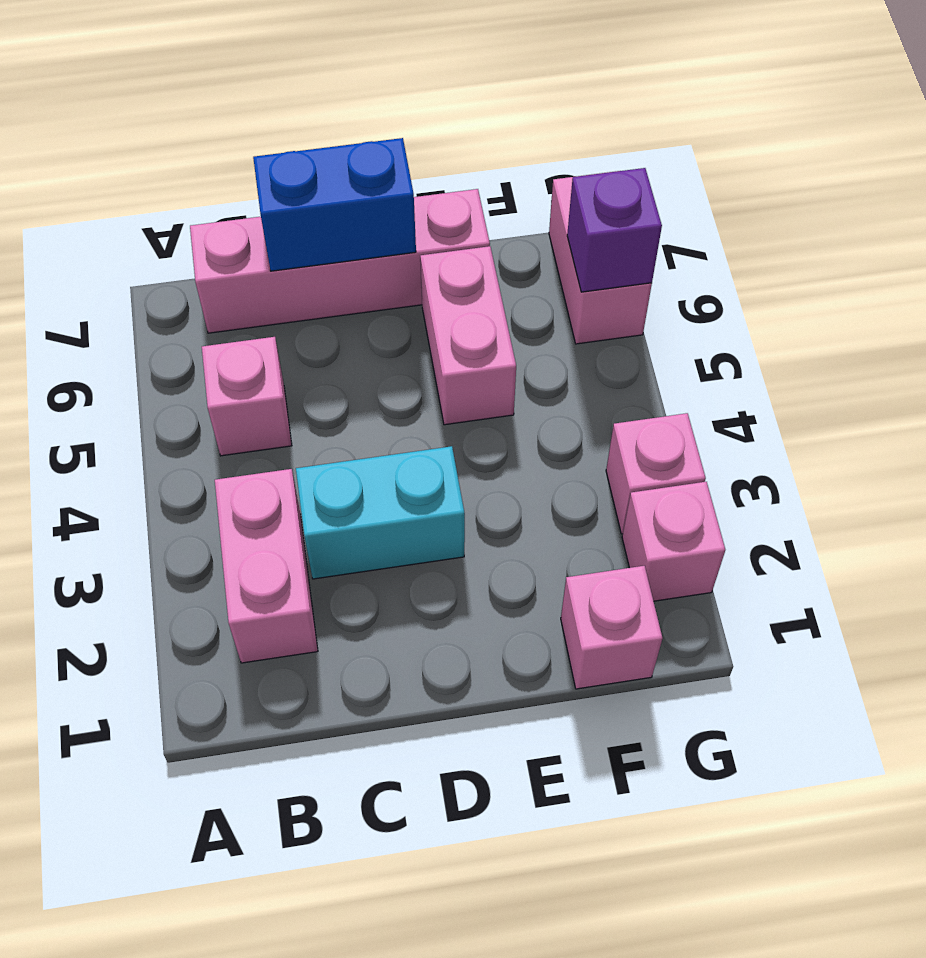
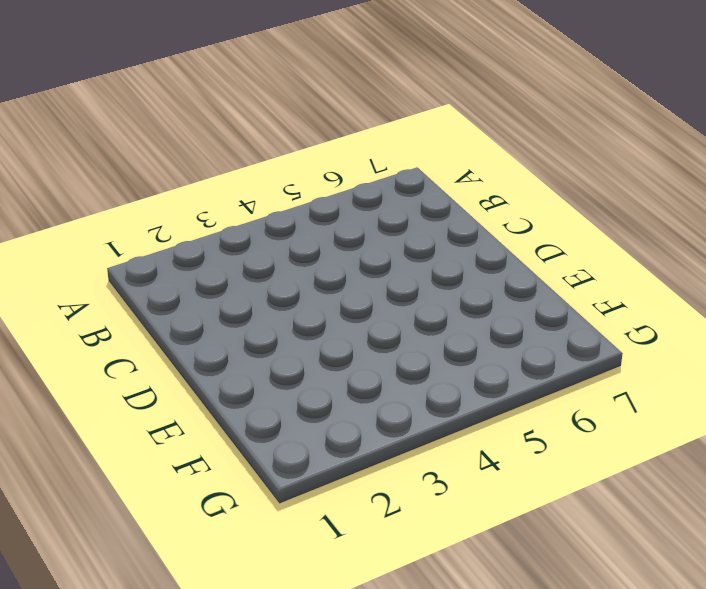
none -> pink 1x2 brick [215,469,318,663]
none -> pink 1x1 brick [202,337,292,456]

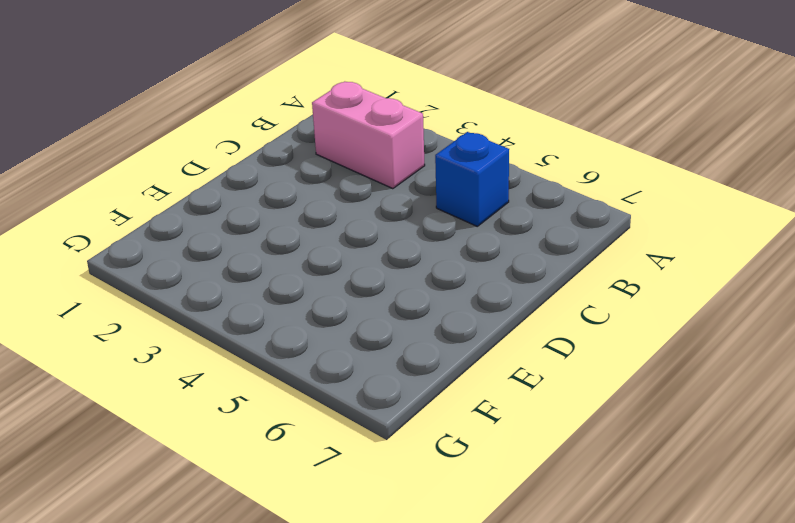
blue 1x1 brick [435,132,509,226] -> pink 1x1 brick [202,337,292,456]
none -> pink 1x4 brick [190,189,490,333]
none -> cyan 1x2 brick [296,446,465,579]

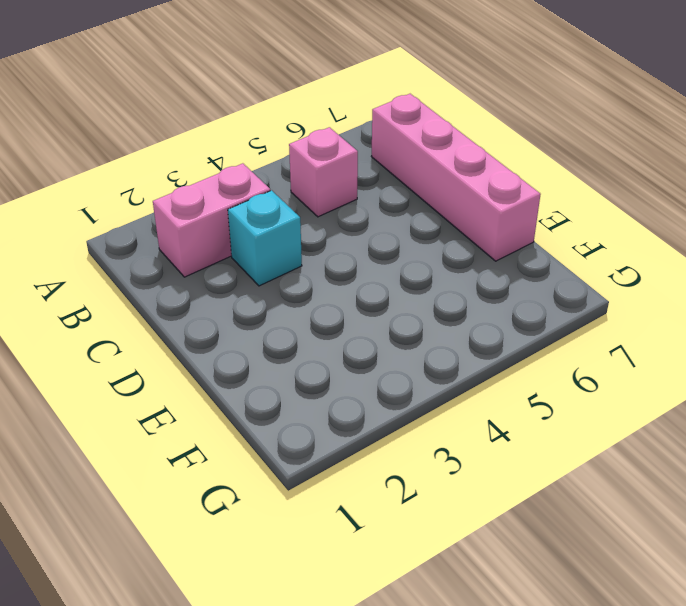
cyan 1x1 brick [228,190,302,286] -> cyan 1x2 brick [296,446,465,579]
none -> pink 1x2 brick [420,246,516,425]
none -> pink 1x1 brick [561,566,662,689]

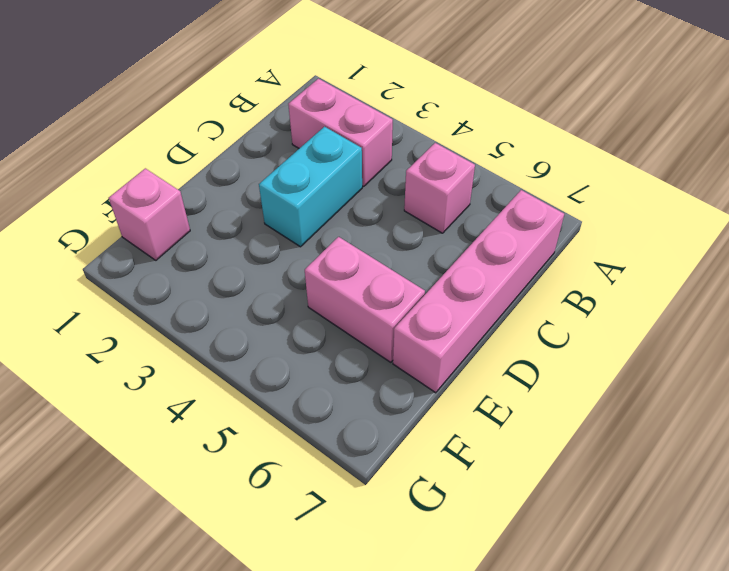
none -> pink 1x1 brick [622,482,725,601]
none -> pink 1x1 brick [606,413,706,534]

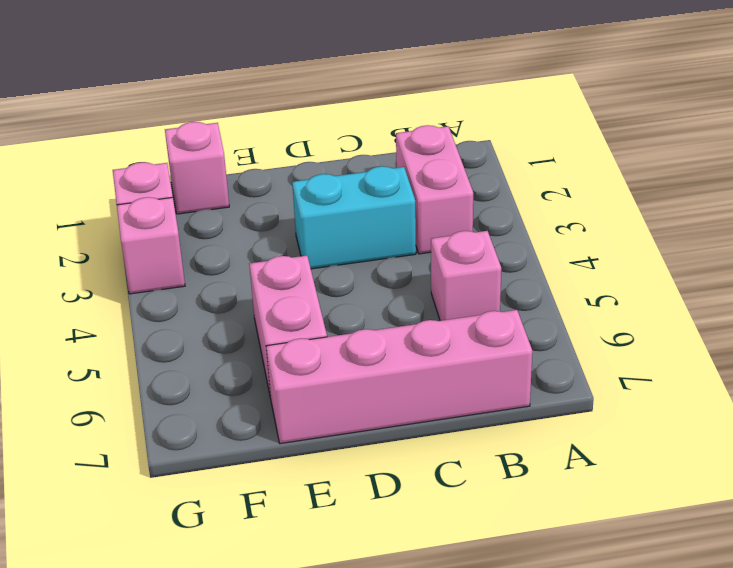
none -> pink 1x2 brick [549,171,652,344]
none -> blue 1x2 brick [253,138,416,271]

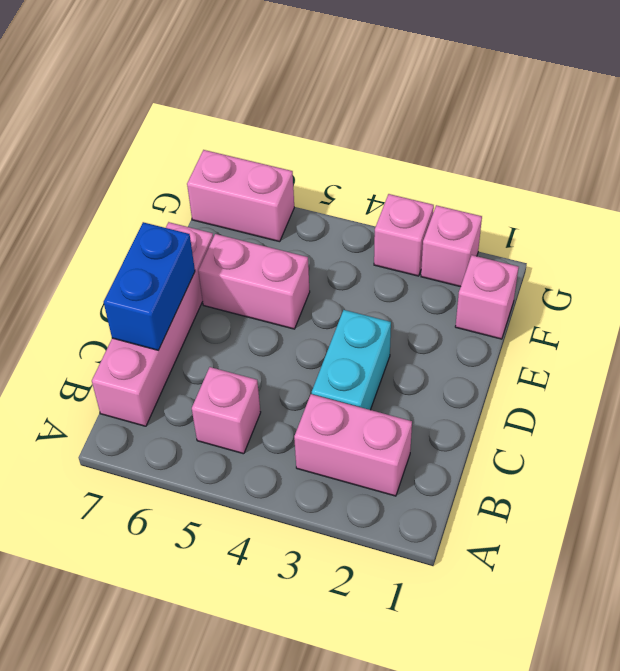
none -> purple 1x1 brick [567,168,662,292]

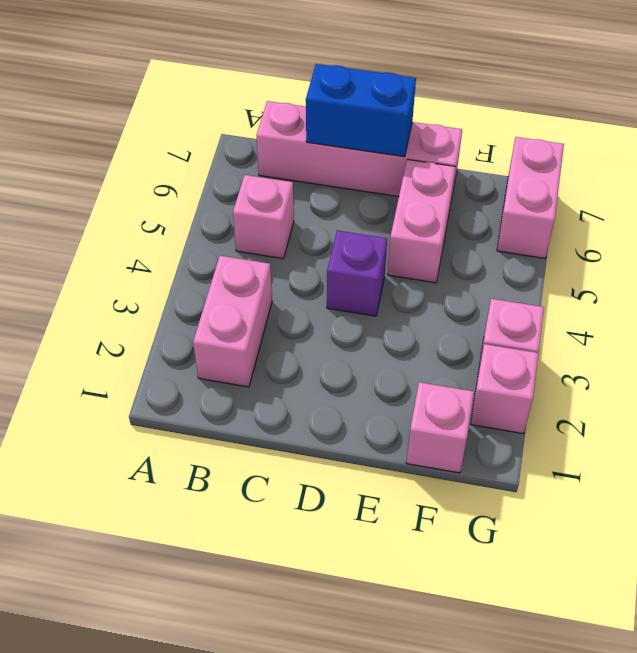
purple 1x1 brick [327,231,387,316] -> purple 1x1 brick moved to [567,168,662,292]
none -> cyan 1x2 brick [296,446,465,579]

